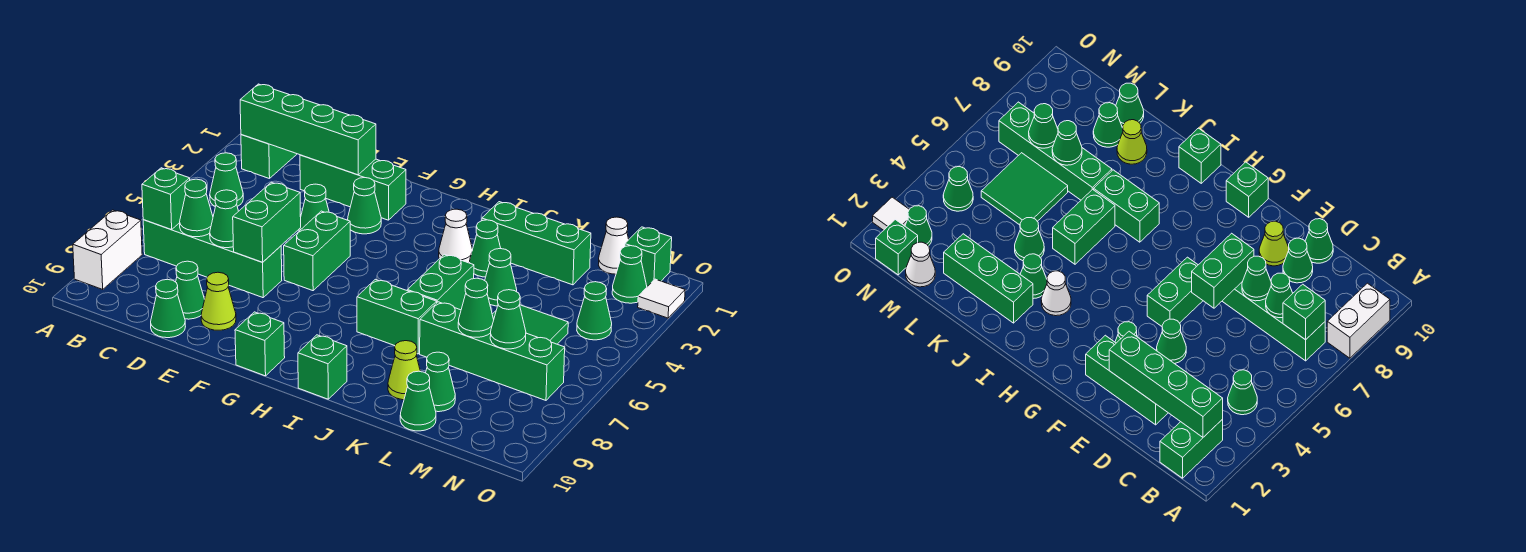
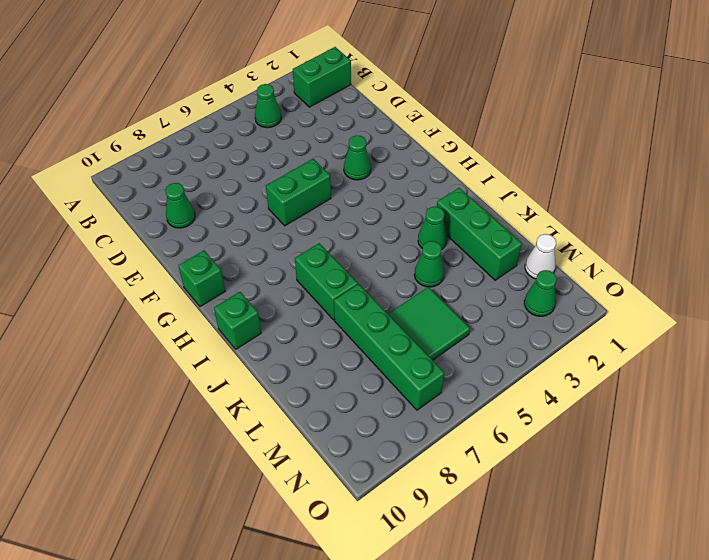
none -> white 1x2 brick [73,210,142,289]
none -> green 1x4 brick [143,220,282,298]
none -> green 1x3 brick [300,155,406,220]
none -> green 1x1 cone [151,279,185,338]

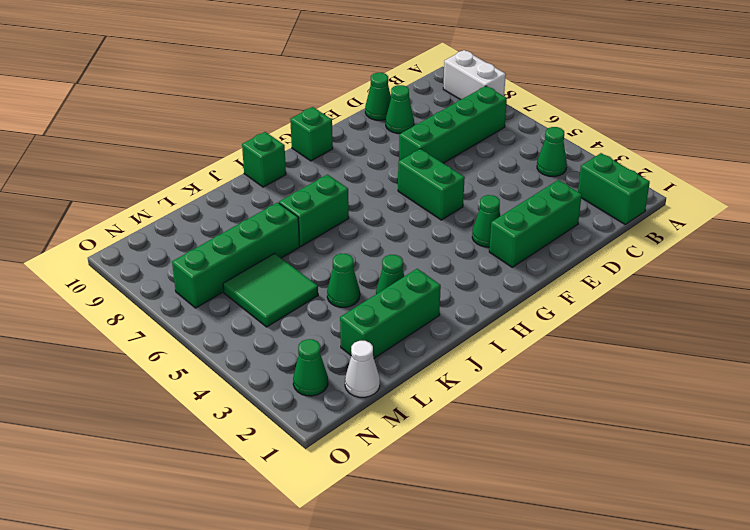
none -> green 1x1 cone [299,184,329,231]
none -> lime 1x1 cone [201,272,236,330]
none -> white 1x1 cone [439,209,473,263]
none -> green 1x2 brick [407,254,474,310]

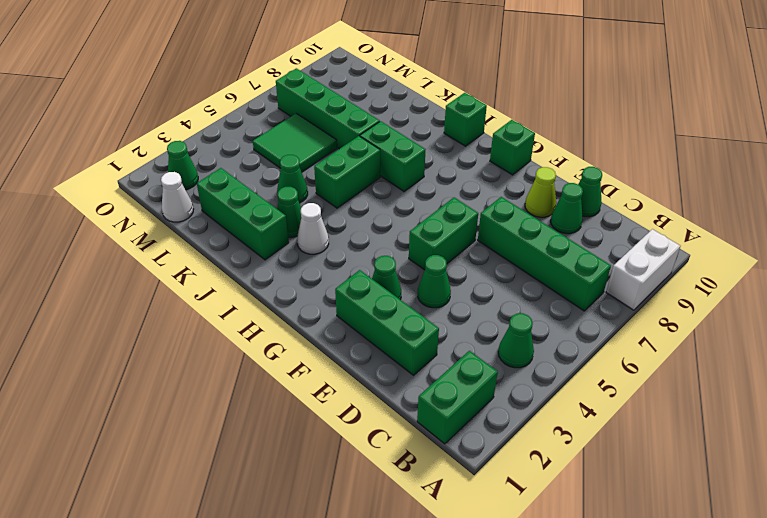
none -> lime 1x1 cone [388,341,421,400]
none -> green 1x1 cone [426,352,455,412]
none -> green 1x1 cone [400,371,436,431]
none -> green 1x1 brick [625,227,672,287]

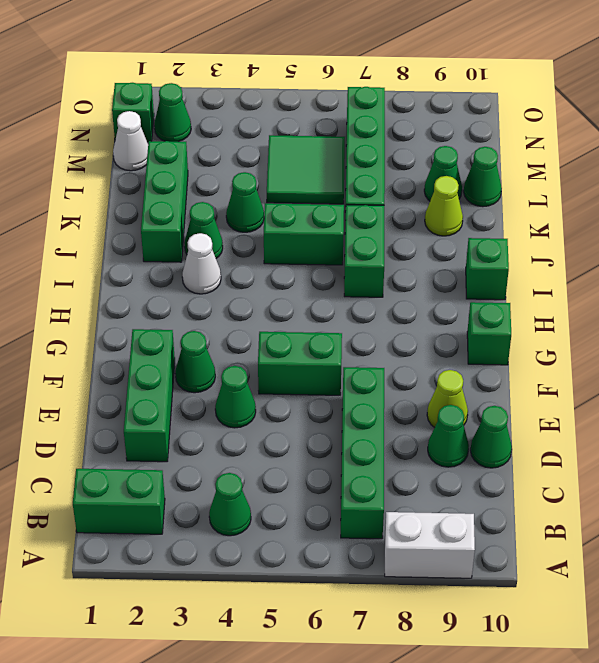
none -> green 1x1 cone [577,282,612,340]
none -> white 1x1 tile [638,279,685,318]
none -> green 1x4 brick [240,84,376,175]
none -> green 1x1 brick [142,168,190,230]

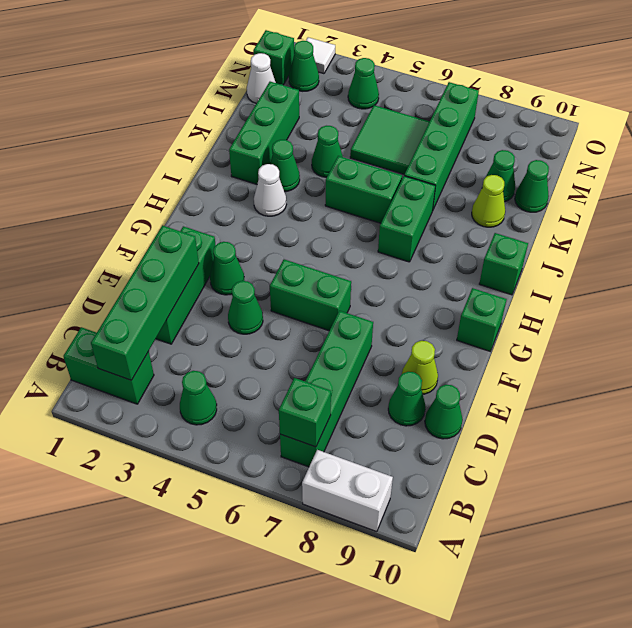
none -> green 1x1 cone [180,179,213,237]
none -> green 1x1 cone [210,190,238,248]
none -> green 1x2 brick [233,182,301,262]
none -> green 1x1 cone [458,278,494,337]

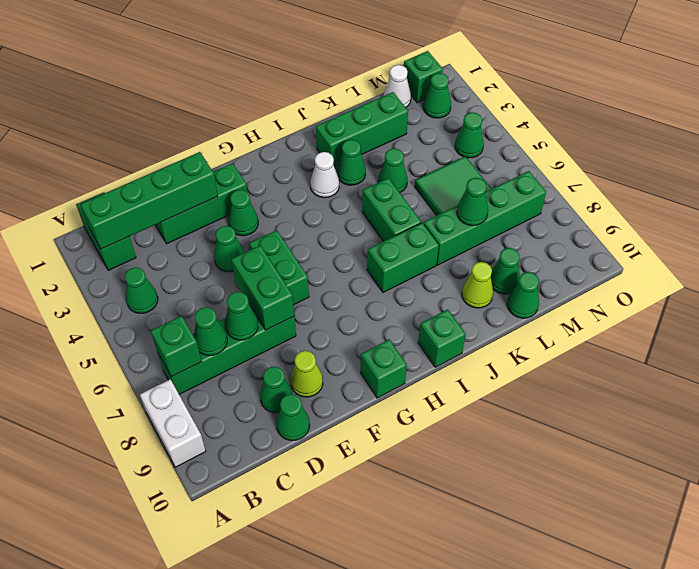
none -> white 1x1 tile [638,279,685,318]
none -> green 1x1 cone [490,290,526,349]

